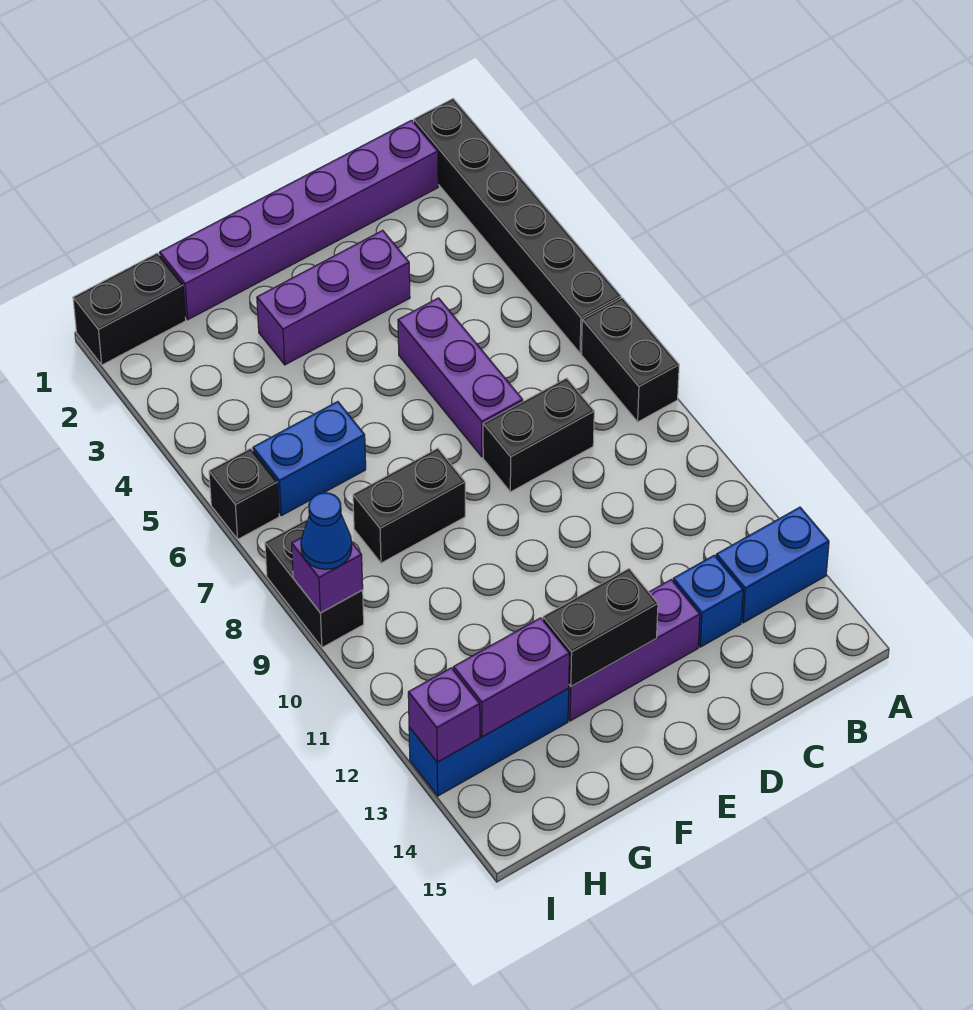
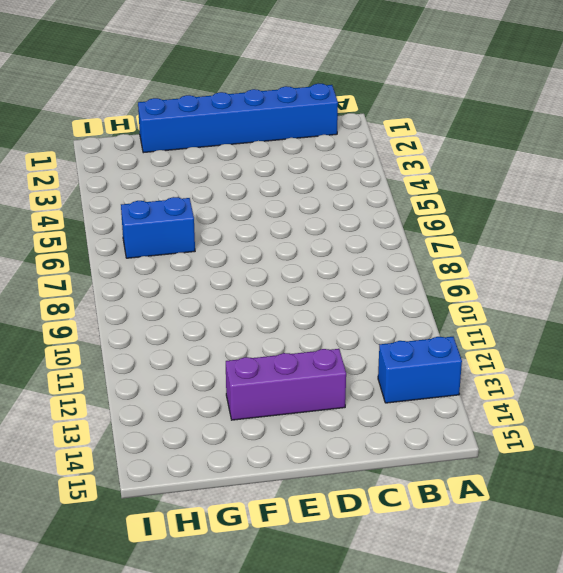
blue 1x6 brick [138,84,338,153] -> purple 1x6 brick [160,120,438,320]
none -> black 1x6 brick [414,99,621,353]
none -> black 1x2 brick [581,298,679,422]
none -> black 1x2 brick [483,378,594,492]

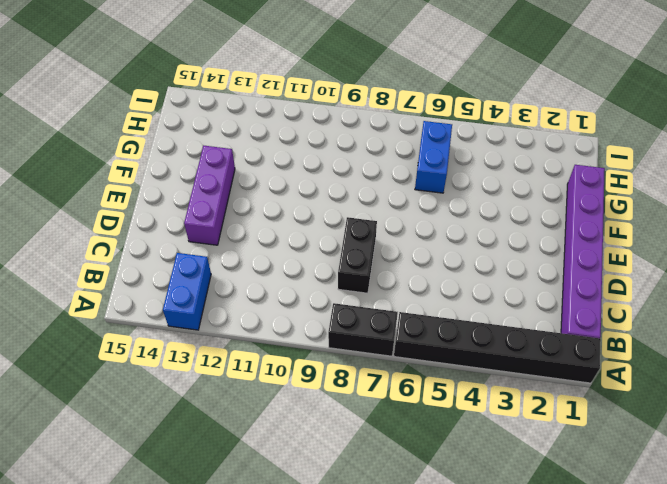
none -> blue 1x1 brick [673,555,743,647]
none -> purple 1x3 brick [257,230,410,365]
none -> purple 1x3 brick [398,298,523,457]

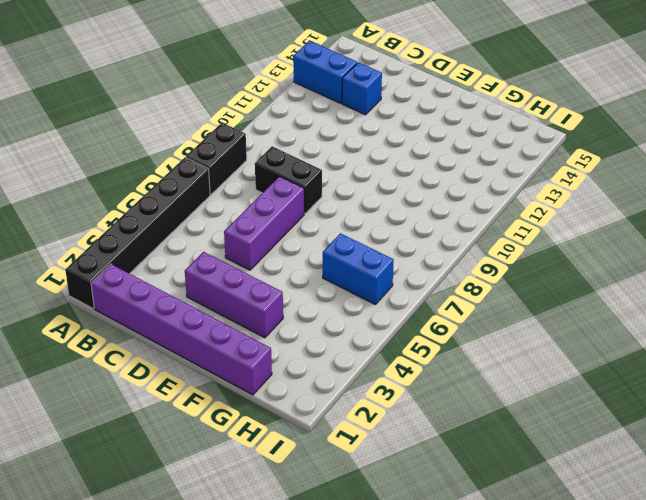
none -> purple 1x3 brick [568,580,700,721]
none -> black 1x2 brick [353,448,465,563]
none -> blue 1x3 brick [409,688,569,796]

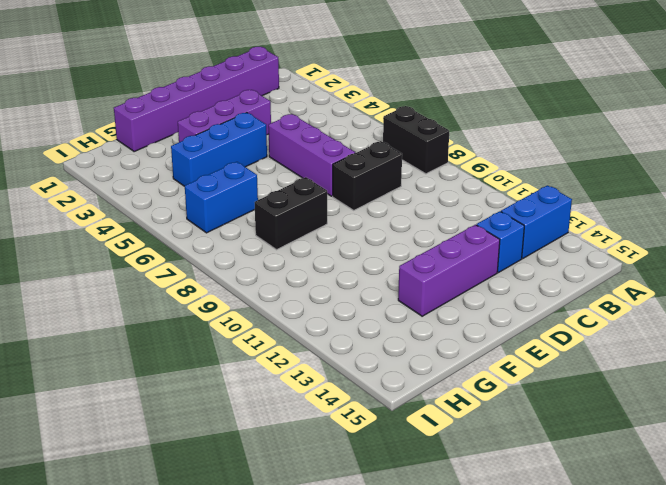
blue 1x3 brick [171,113,267,186] -> blue 1x3 brick moved to [409,688,569,796]
none -> black 1x6 brick [414,99,621,353]
none -> black 1x2 brick [73,253,186,365]
none -> black 1x1 brick [209,448,279,539]

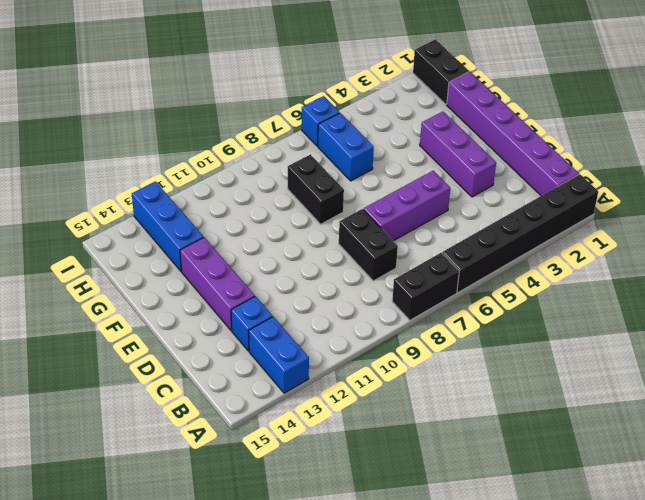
blue 1x1 brick [302,96,340,146] -> black 1x1 brick [209,448,279,539]
none -> black 1x2 brick [265,520,364,647]
none -> black 1x2 brick [543,569,658,687]
none -> purple 1x2 brick [453,618,569,737]

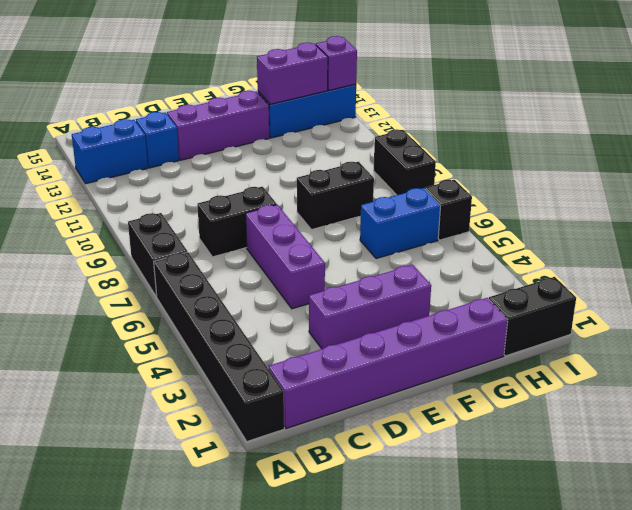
none -> black 1x2 brick [543,569,658,687]
none -> purple 1x1 brick [292,538,363,613]
none -> blue 1x1 cone [301,493,352,569]

